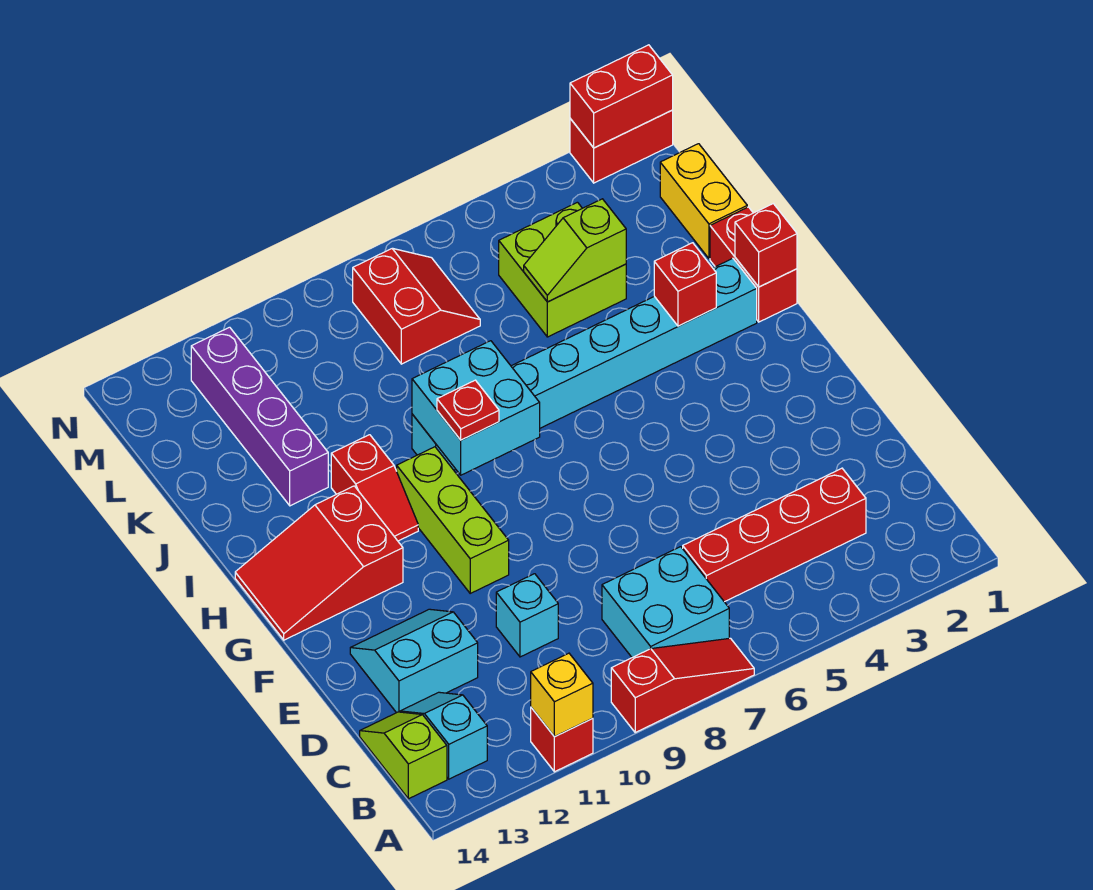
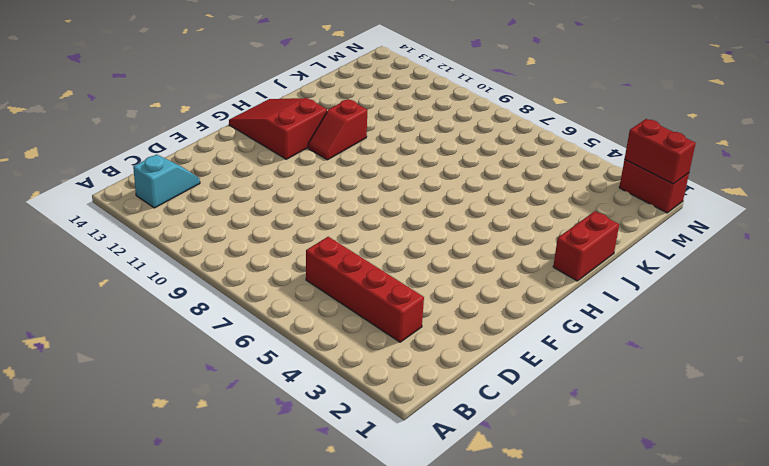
none -> red 1x3 slope [611,638,754,732]
none -> red 1x1 brick [531,708,593,772]
none -> cyan 2x2 brick [602,547,729,658]

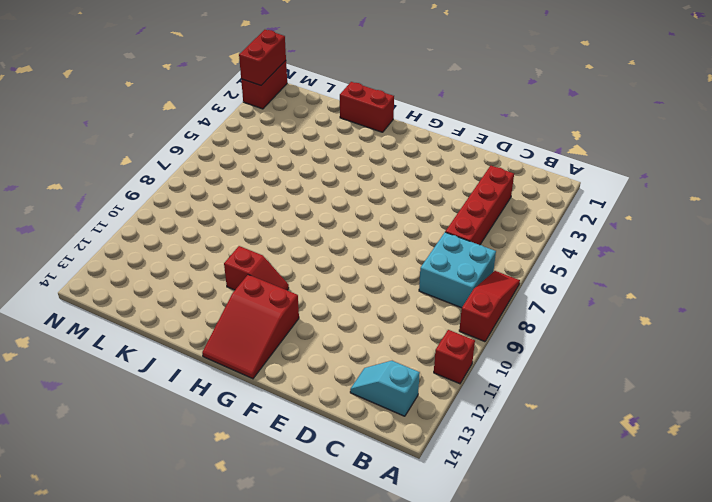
none -> lime 1x2 slope [360,712,447,799]
none -> cyan 1x1 brick [496,574,558,657]
none -> cyan 2x2 slope [350,609,478,713]

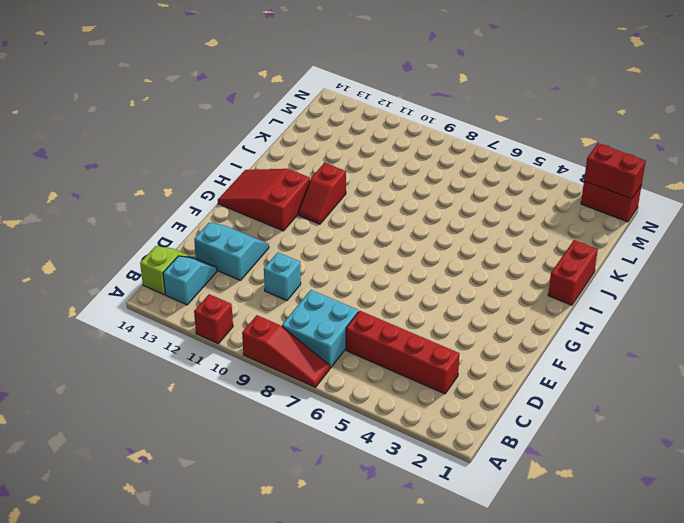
none -> lime 1x3 brick [397,447,509,593]
none -> cyan 1x8 brick [412,258,757,470]
none -> purple 1x4 brick [191,327,328,506]

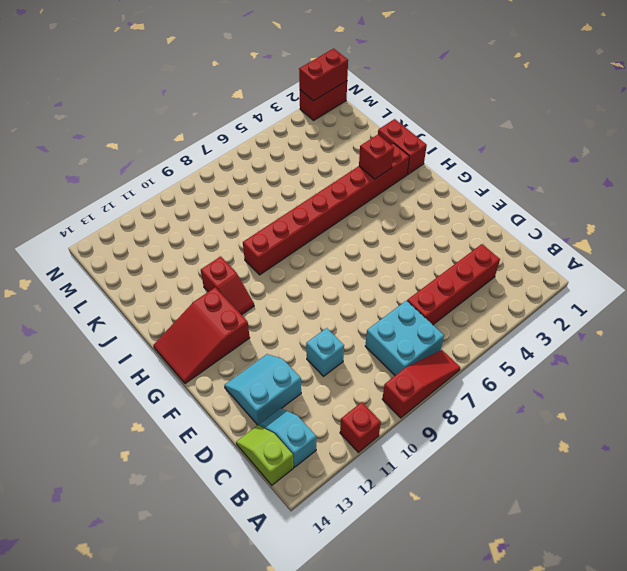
red 1x8 brick [243,143,409,275] -> cyan 1x8 brick [412,258,757,470]
none -> lime 1x3 brick [397,447,509,593]
none -> purple 1x4 brick [191,327,328,506]
none -> yellow 1x2 brick [660,144,747,259]

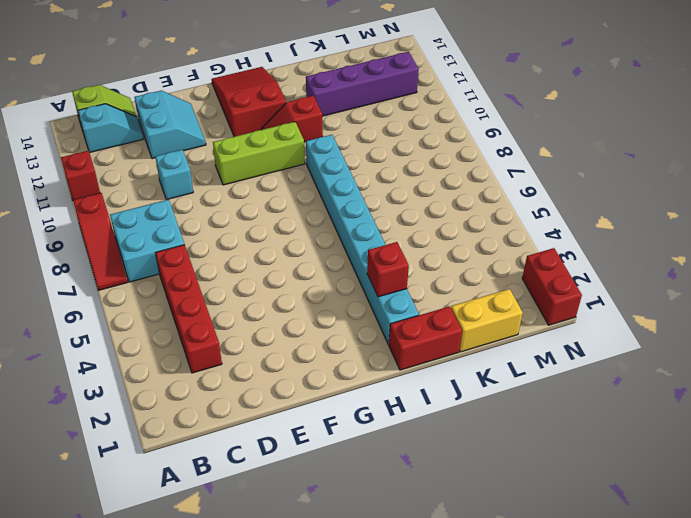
none -> lime 2x2 brick [499,202,626,337]
none -> red 2x2 slope [353,248,480,364]
none -> yellow 1x1 brick [531,653,593,737]

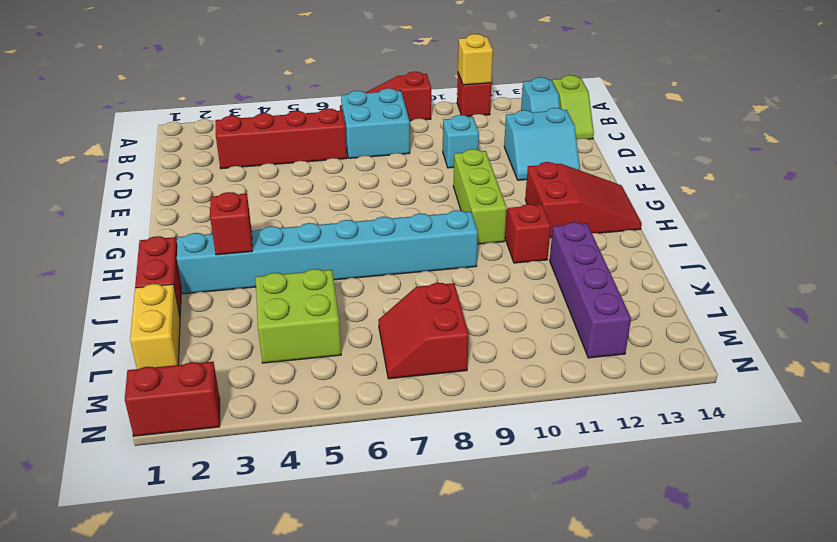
none -> cyan 2x2 brick [412,341,540,475]
none -> red 1x1 brick [735,204,797,287]
none -> lime 1x2 slope [524,199,626,302]

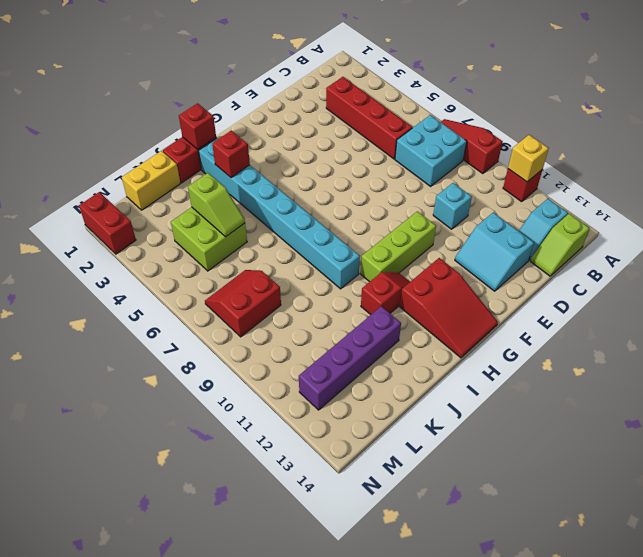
none -> cyan 2x2 brick [412,341,540,475]
none -> red 1x2 brick [570,45,673,148]
none -> red 1x1 plate [437,380,499,440]

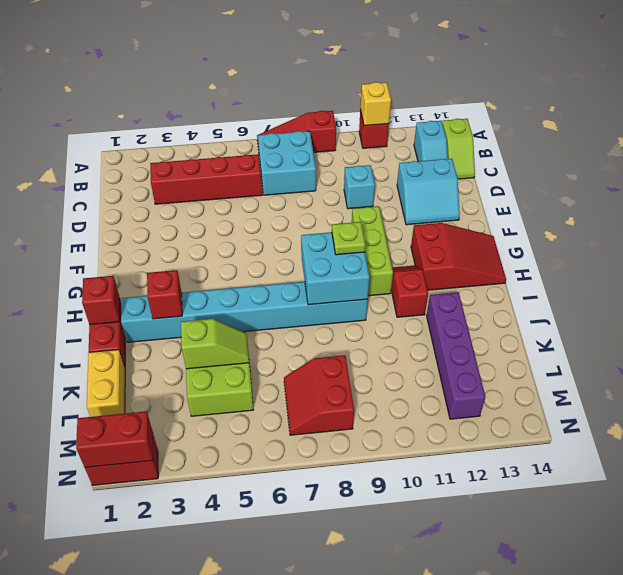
lime 1x1 plate [332,222,365,255] -> red 1x1 plate [437,380,499,440]

